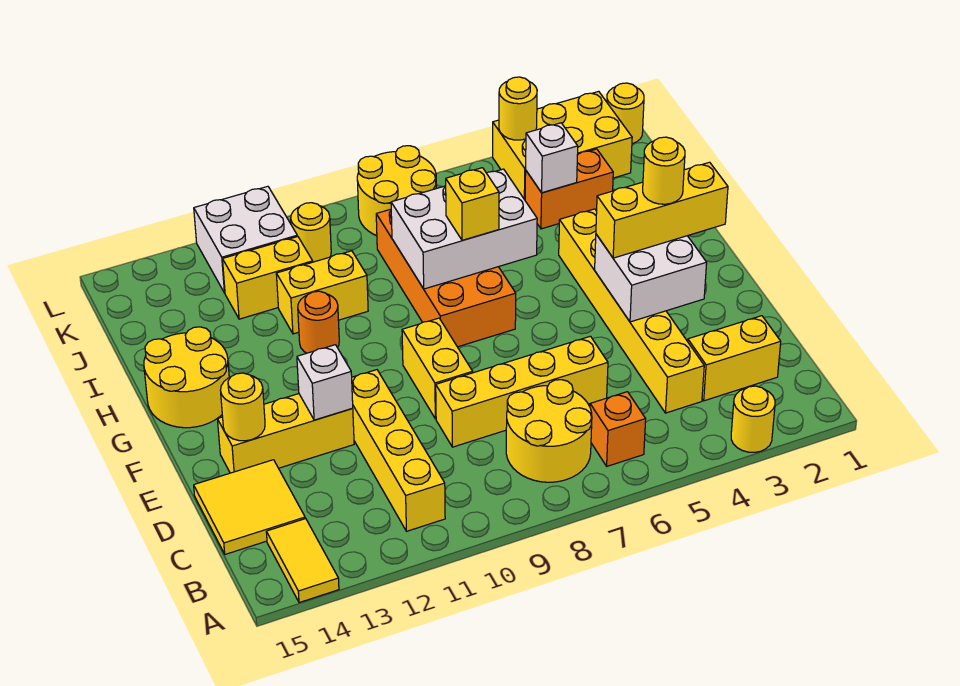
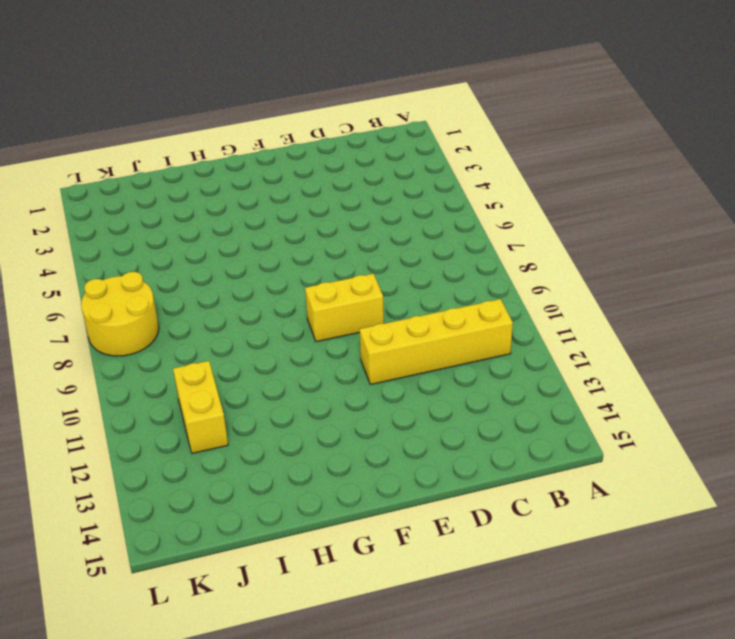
none -> yellow 1x1 round brick [731,386,775,452]
none -> yellow 1x2 tile [266,518,339,603]
none -> orange 1x1 brick [590,392,646,466]
none -> yellow 2x2 round brick [506,380,592,482]

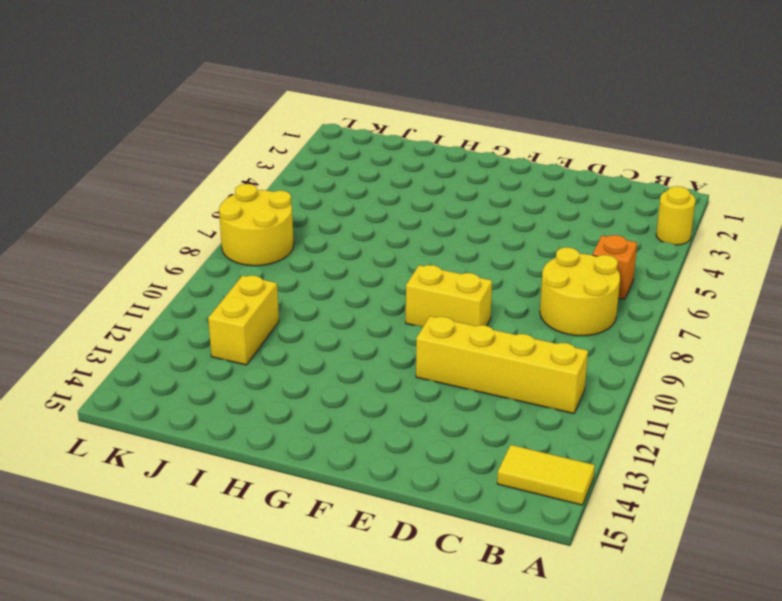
none -> yellow 1x2 brick [688,316,781,401]
none -> yellow 1x6 brick [559,209,704,413]
none -> yellow 2x2 tile [194,460,305,554]
none -> yellow 1x4 brick [436,336,608,447]

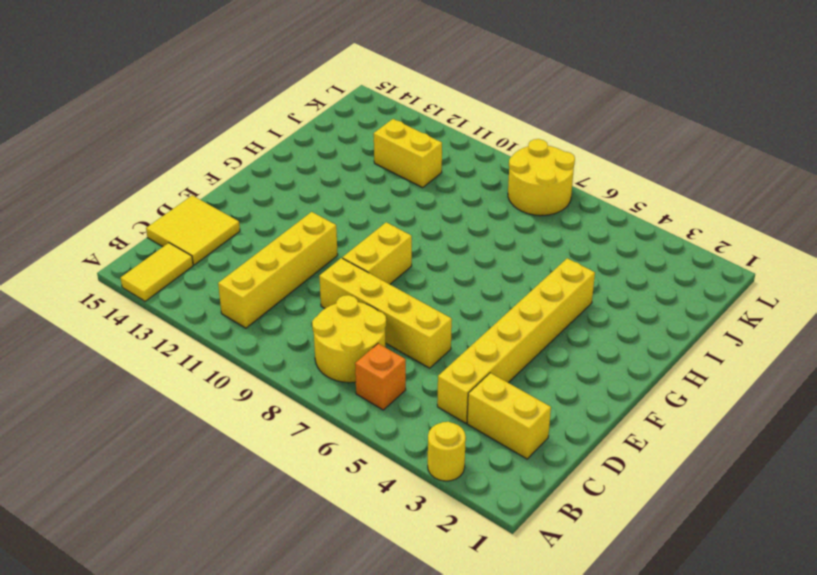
none -> yellow 1x3 brick [217,394,354,473]
none -> orange 2x4 brick [376,209,516,347]
none -> yellow 2x2 round brick [144,327,229,428]
none -> orange 1x1 round brick [298,291,339,353]

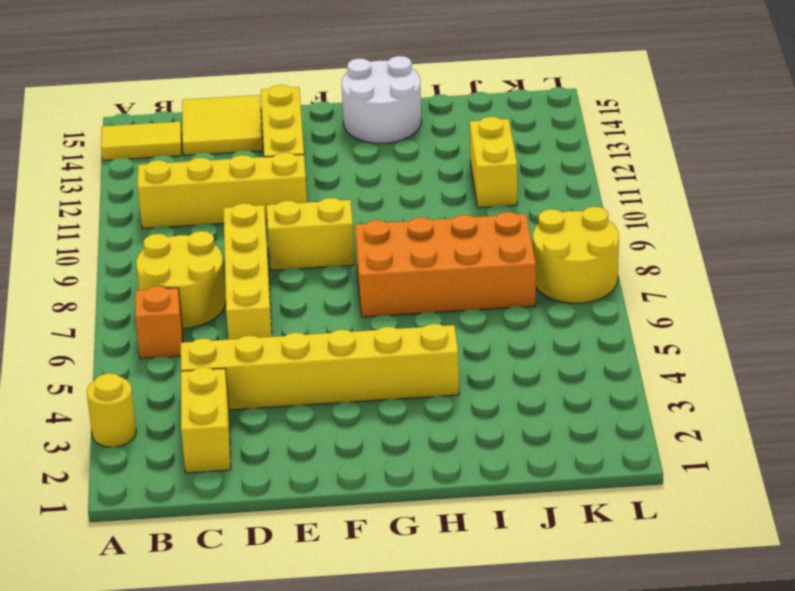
white 2x2 round brick [342,56,421,143] -> yellow 2x2 round brick [144,327,229,428]
none -> orange 1x1 round brick [298,291,339,353]
none -> yellow 1x2 brick [276,251,368,334]
none -> orange 1x2 brick [525,149,613,229]
none -> yellow 2x3 brick [493,91,632,200]

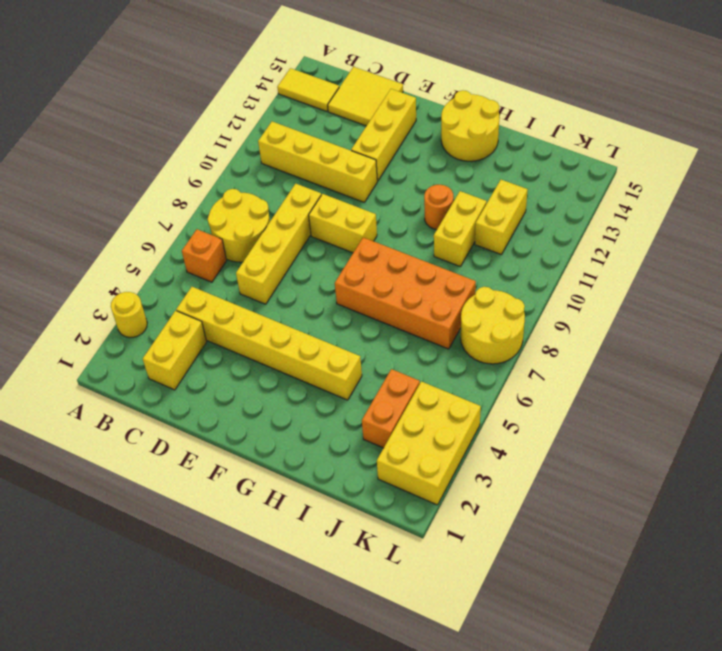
none -> yellow 1x1 round brick [291,203,331,262]
none -> white 2x2 brick [194,186,297,293]
none -> yellow 1x1 round brick [607,83,644,144]
none -> white 2x2 brick [595,234,707,322]

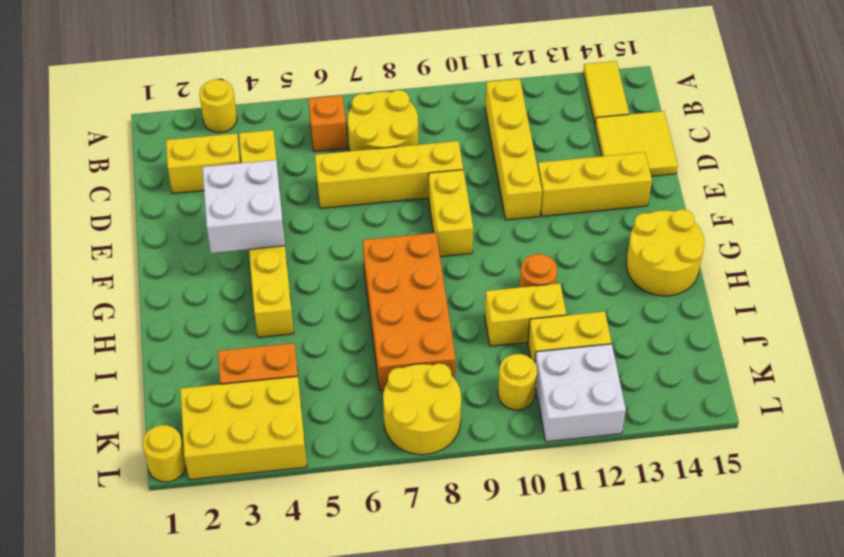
none -> white 1x1 brick [297,345,353,420]
none -> yellow 1x1 round brick [221,373,265,441]
none -> white 2x3 brick [391,169,537,289]
none -> white 1x1 brick [526,123,578,193]

